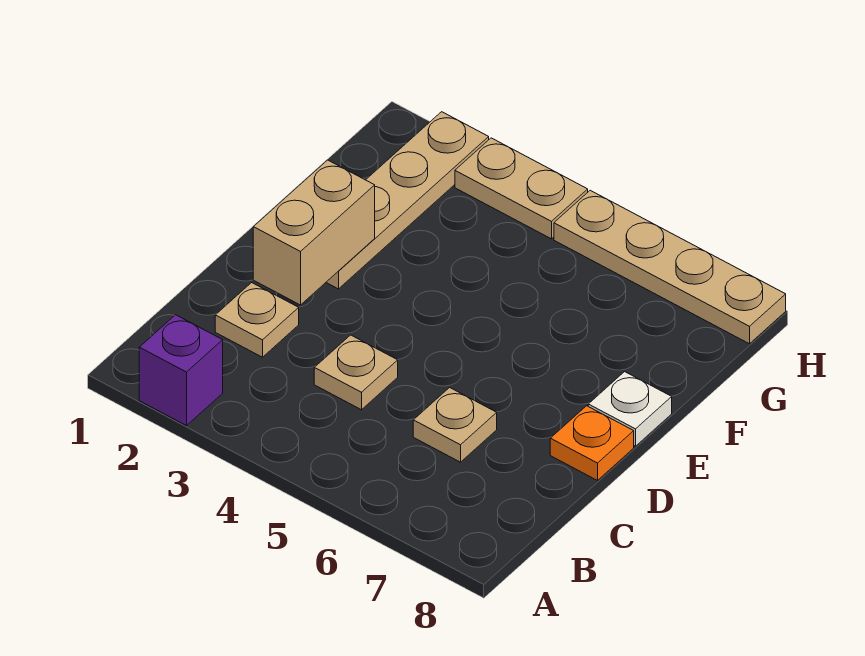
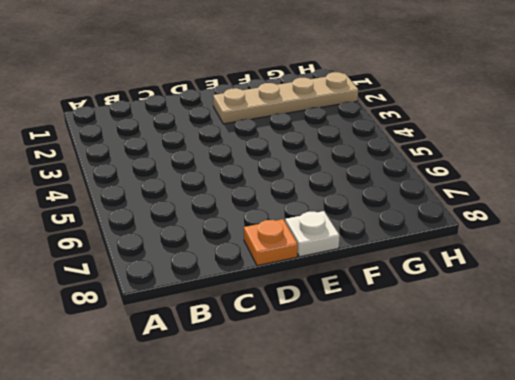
none -> purple 1x1 brick [139,315,223,426]
none -> tan 1x1 plate [215,283,299,357]

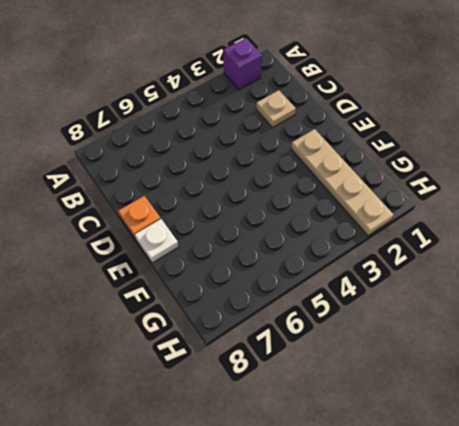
none -> tan 1x1 plate [314,335,398,410]
none -> tan 1x1 plate [413,388,497,462]

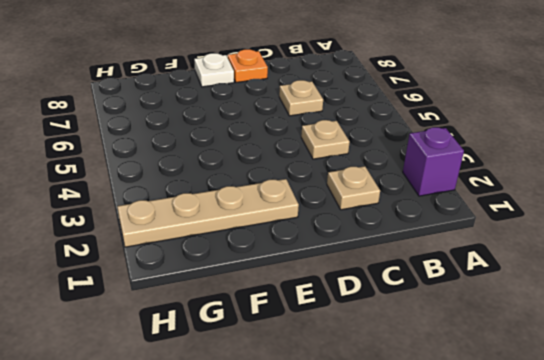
none -> tan 1x2 plate [455,138,588,239]
none -> tan 1x4 plate [554,190,786,344]

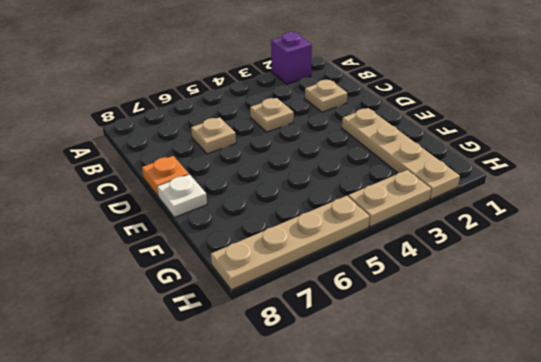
none -> tan 1x2 brick [253,160,375,305]

